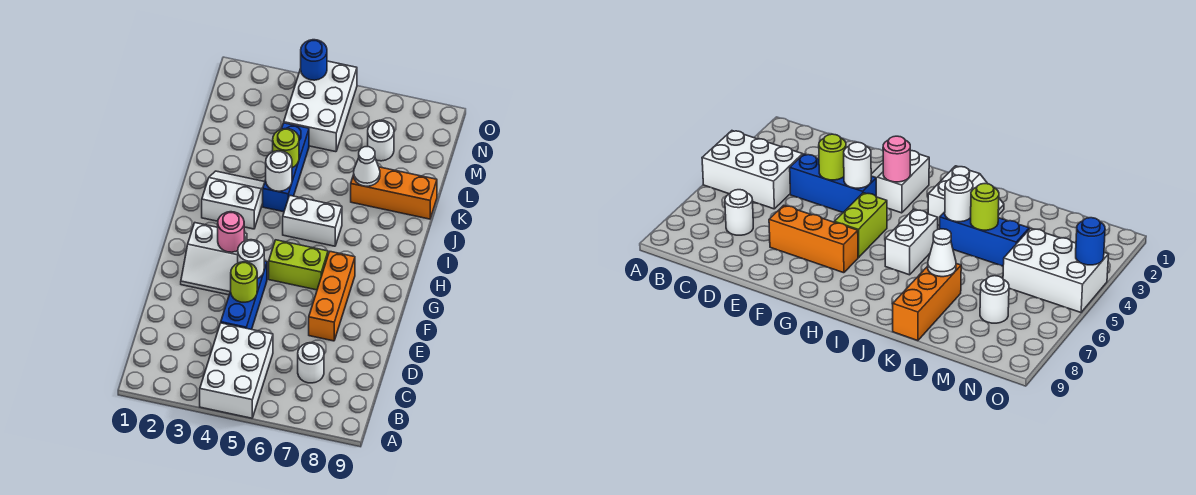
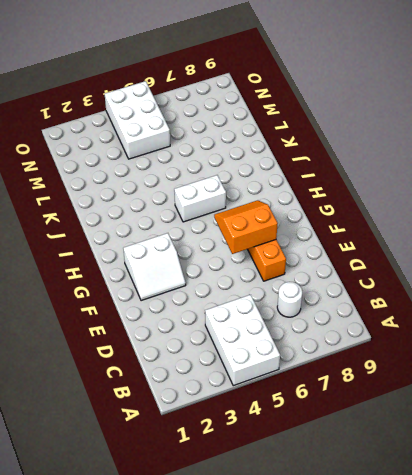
orange 2x2 slope [214,200,278,254] -> none
none -> blue 1x3 brick [221,261,267,329]
none -> lime 1x2 brick [269,240,328,290]
none -> white 2x2 slope [202,171,265,229]

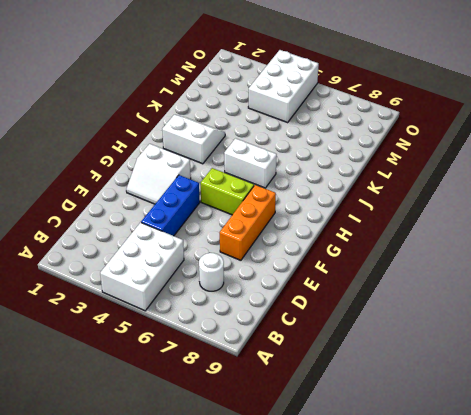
none -> blue 1x3 brick [263,123,309,212]
none -> orange 1x3 brick [351,167,437,219]
none -> white 1x1 round brick [368,120,394,161]

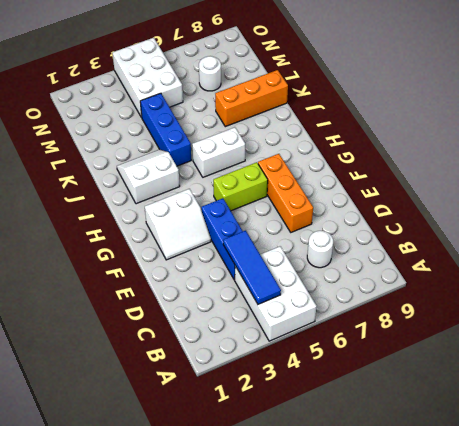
blue 1x3 tile [223,231,281,304] -> none
none -> lime 1x1 round brick [231,262,257,302]
none -> white 1x1 round brick [238,240,264,279]
none -> pink 1x1 round brick [218,212,244,252]

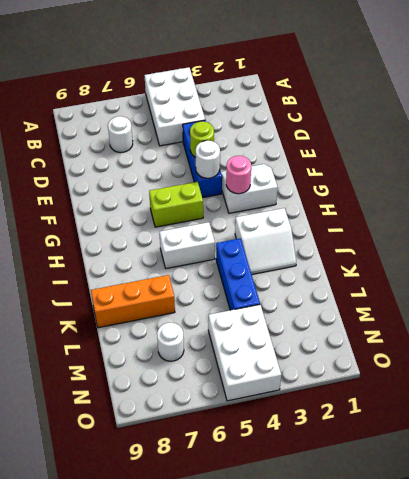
none -> orange 1x3 brick [309,252,355,341]
none -> white 1x1 round brick [266,151,292,191]
none -> lime 1x1 round brick [273,129,299,168]

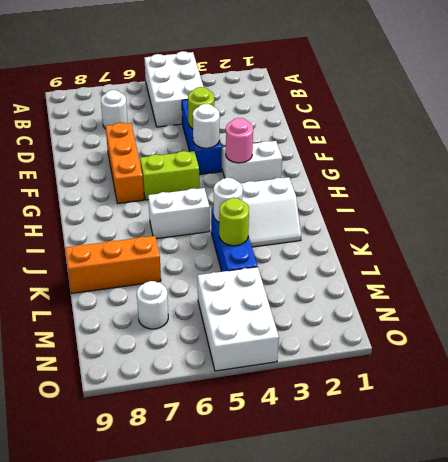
none -> white 1x1 cone [354,147,380,186]
none -> blue 1x1 round brick [301,40,327,80]

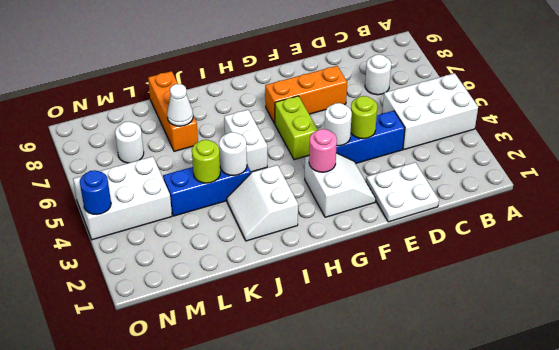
white 2x2 plate [366,162,439,222] -> none

